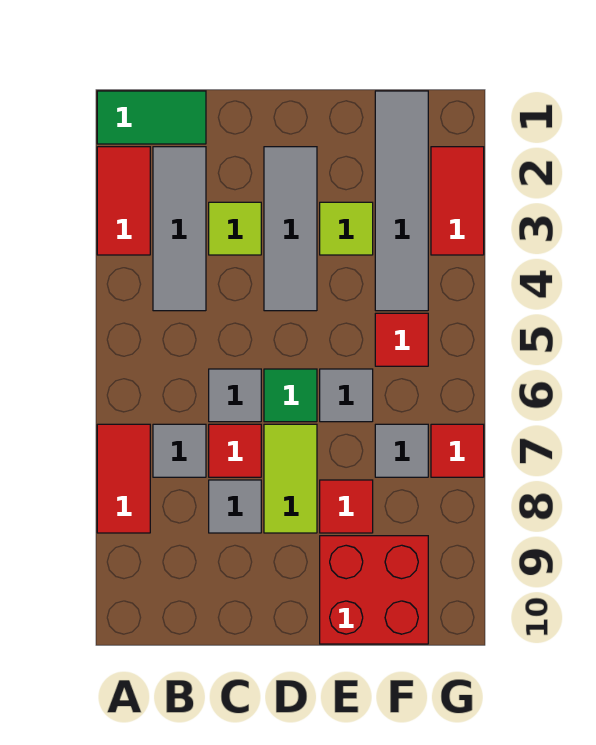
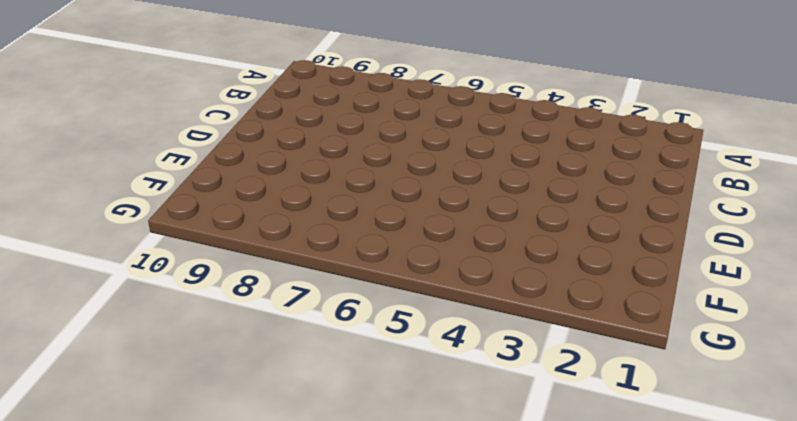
none -> green 1x2 tile [97,91,206,144]
none -> red 1x2 tile [97,147,150,255]
none -> red 1x2 tile [97,424,150,533]

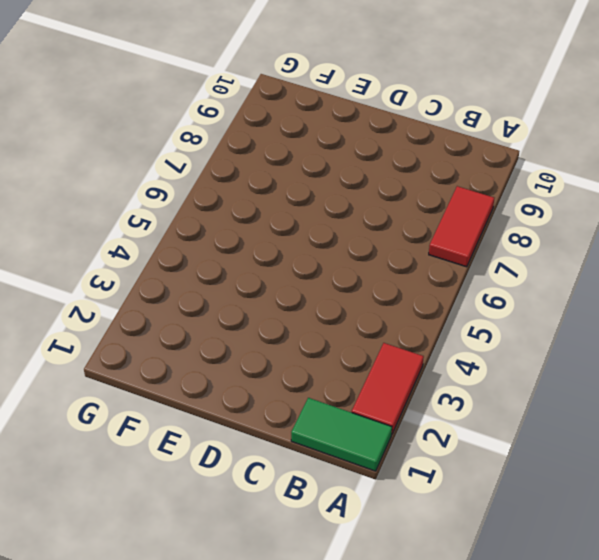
none -> grey 1x3 tile [153,147,206,311]
none -> grey 1x1 tile [153,424,206,477]
none -> lime 1x1 tile [209,202,261,255]

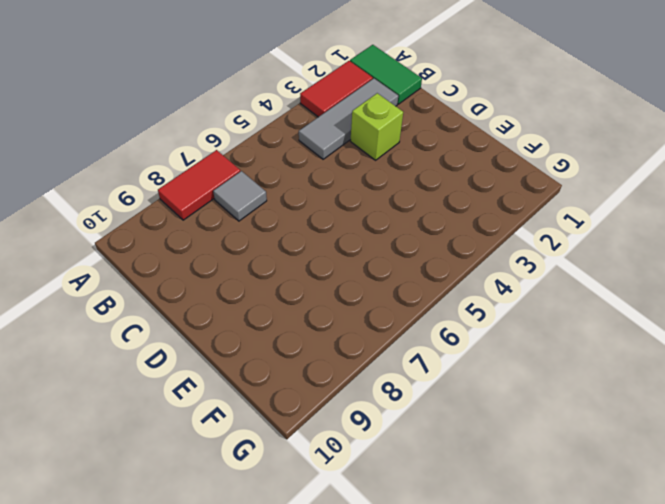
lime 1x1 brick [350,93,403,160] -> lime 1x1 tile [209,202,261,255]
none -> grey 1x1 tile [209,369,261,422]
none -> red 1x1 tile [209,424,261,477]
none -> grey 1x1 tile [209,480,261,533]

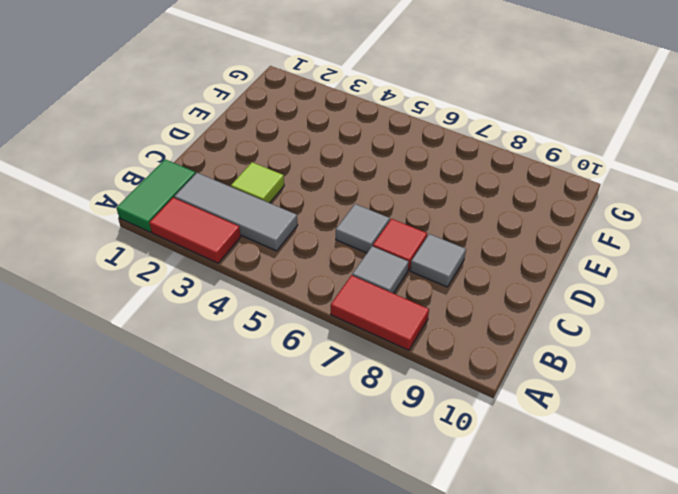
none -> grey 1x3 tile [264,147,317,311]
none -> green 1x1 tile [264,369,317,422]
none -> lime 1x2 tile [264,424,317,533]

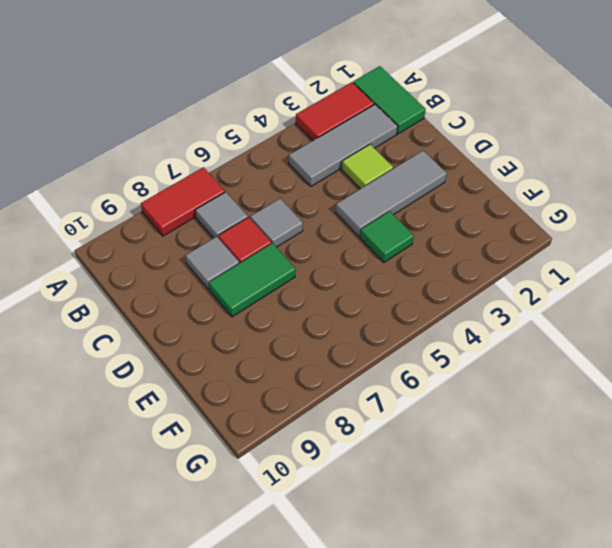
green 1x2 tile [209,243,296,317] -> lime 1x2 tile [264,424,317,533]
green 1x1 tile [360,211,414,262] -> green 1x1 tile moved to [264,369,317,422]
none -> lime 1x1 tile [320,202,373,255]
none -> grey 1x1 tile [320,369,373,422]
none -> red 1x1 tile [320,480,373,533]

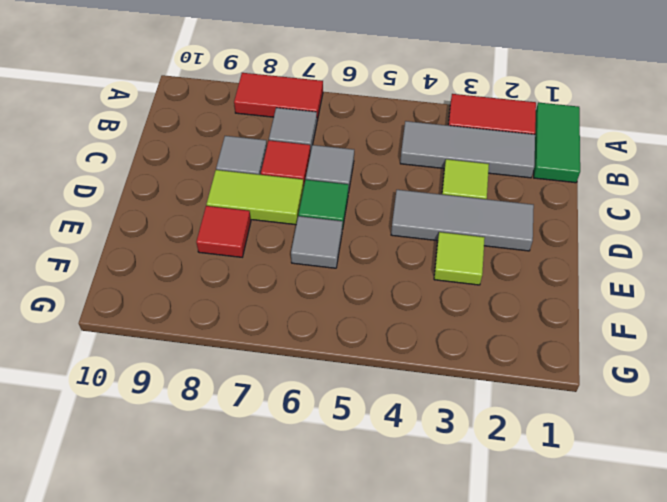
none -> red 2x2 brick [320,536,428,644]
none -> grey 1x4 tile [375,91,428,311]
none -> red 1x1 tile [375,313,428,366]

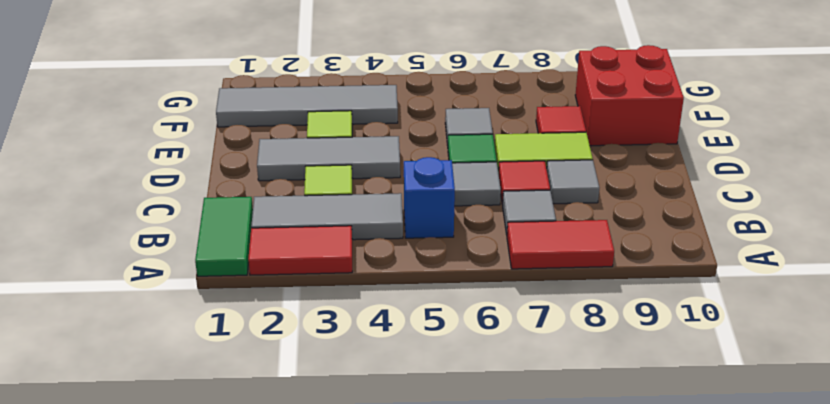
blue 1x1 brick [404,157,455,238] -> none
none -> red 1x1 tile [375,313,428,366]
none -> grey 1x1 tile [375,424,428,477]
none -> red 1x2 tile [431,147,484,255]

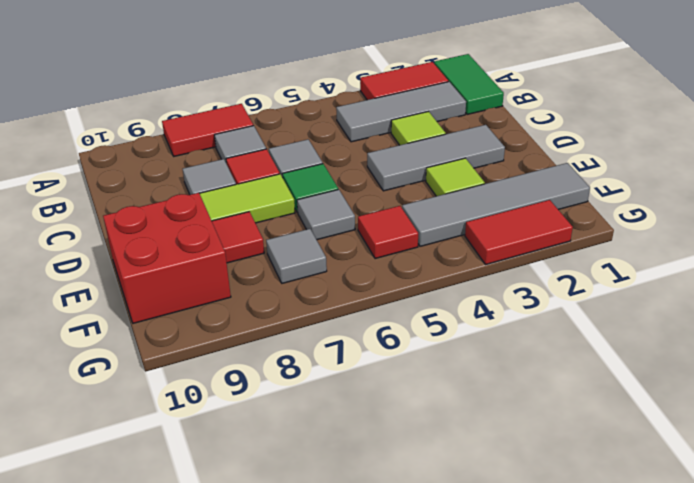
none -> red 1x1 tile [431,424,484,477]

